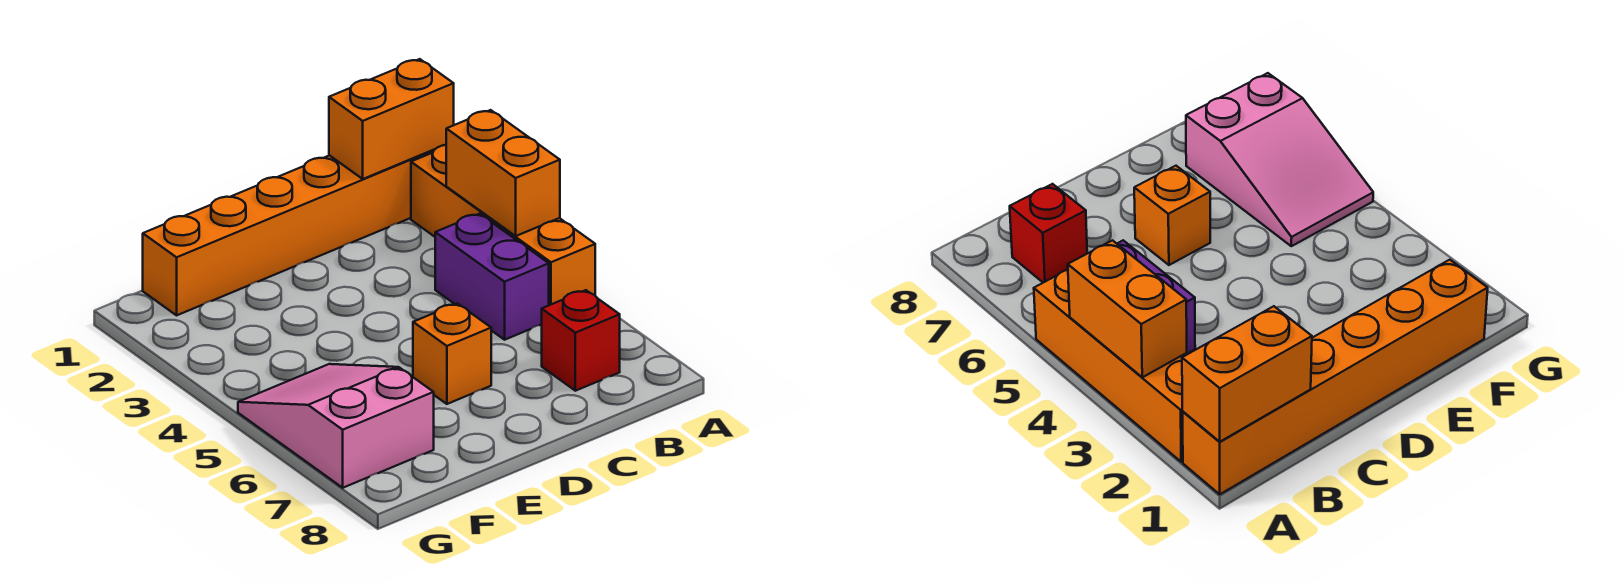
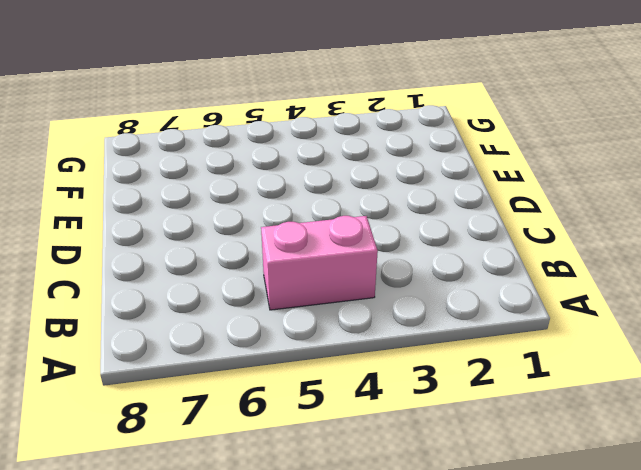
pink 1x2 brick [261,216,378,310] -> purple 1x2 brick [435,214,549,340]
none -> orange 1x6 brick [143,149,435,315]
none -> orange 1x4 brick [411,145,595,305]

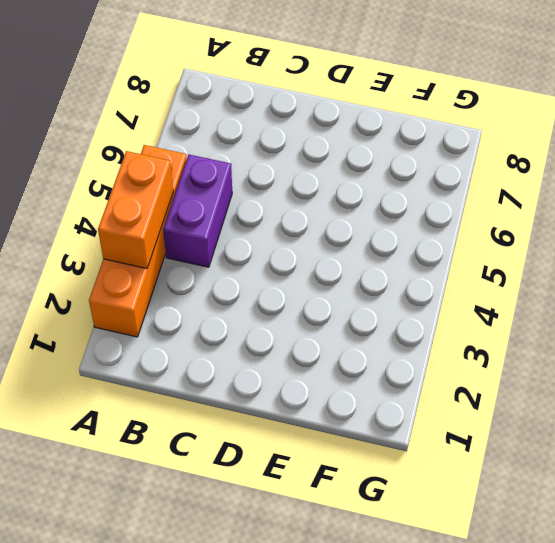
none -> orange 1x6 brick [143,149,435,315]
none -> red 1x1 brick [542,290,620,391]

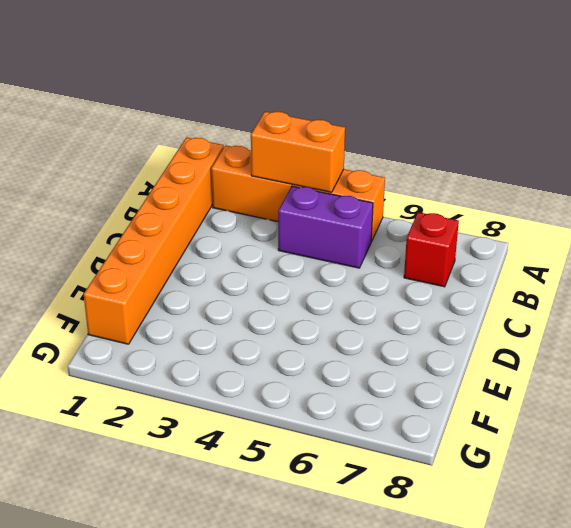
none -> orange 1x1 brick [413,303,491,404]
none -> pink 2x3 slope [238,364,434,488]

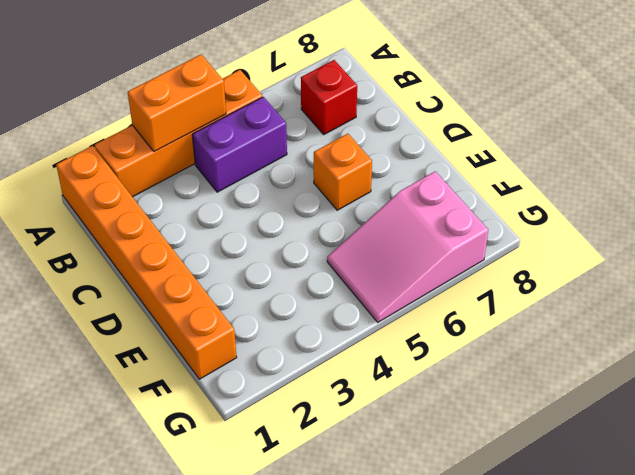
none -> orange 1x2 brick [329,59,454,179]

